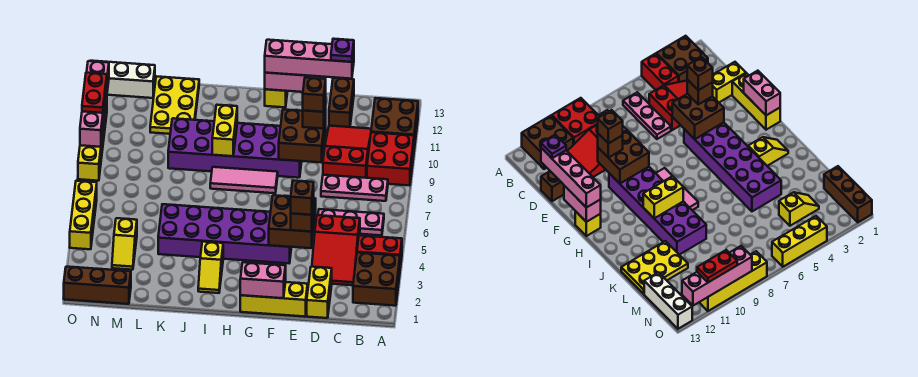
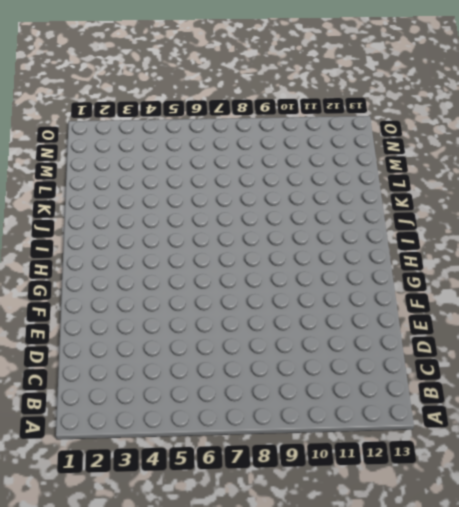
none -> brown 2x2 brick [353,253,400,306]
none -> red 1x2 brick [357,235,402,268]
none -> red 2x2 brick [367,132,414,186]
none -> brown 2x2 brick [371,98,418,148]

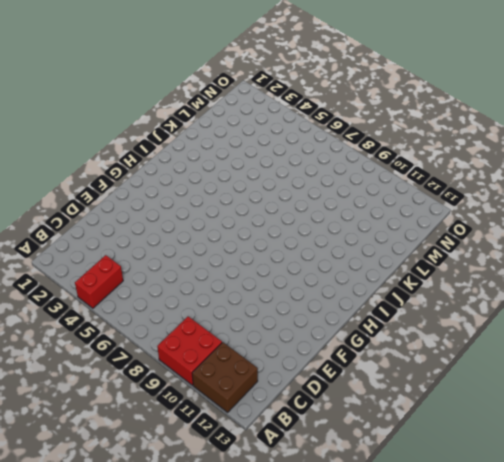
none -> brown 2x2 brick [353,253,400,306]
none -> pink 1x3 plate [318,209,384,235]
none -> pink 1x3 plate [321,175,388,201]
none -> red 2x3 slope [312,215,360,285]

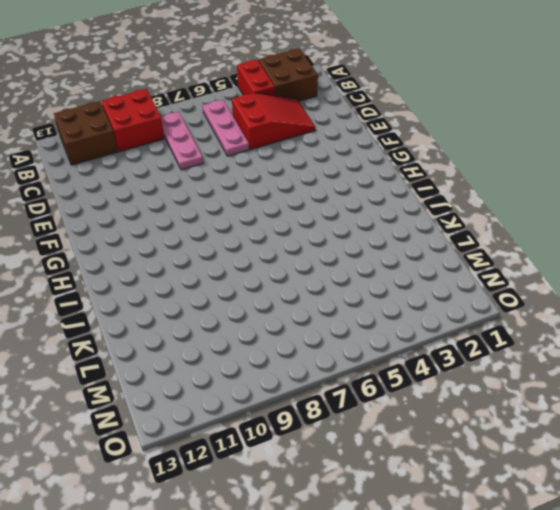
none -> red 2x3 slope [323,126,371,178]
none -> yellow 1x2 brick [307,267,332,318]
none -> brown 1x2 brick [329,78,354,127]
none -> yellow 1x3 brick [240,282,308,317]

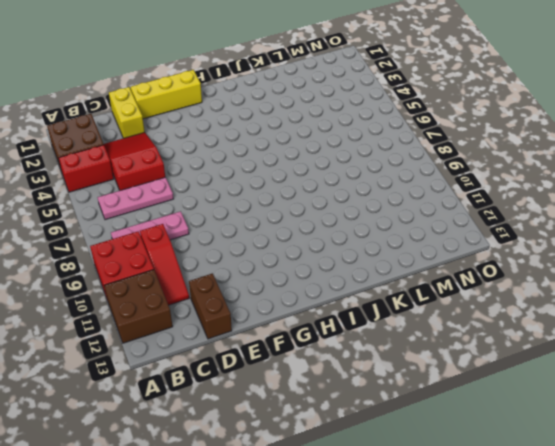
red 1x3 slope [140,224,189,305] -> red 2x3 slope [323,126,371,178]
none -> purple 2x6 brick [158,204,292,263]
none -> purple 2x6 brick [168,118,302,178]
none -> pink 1x3 tile [210,167,278,193]
none -> yellow 1x1 brick [265,89,288,107]

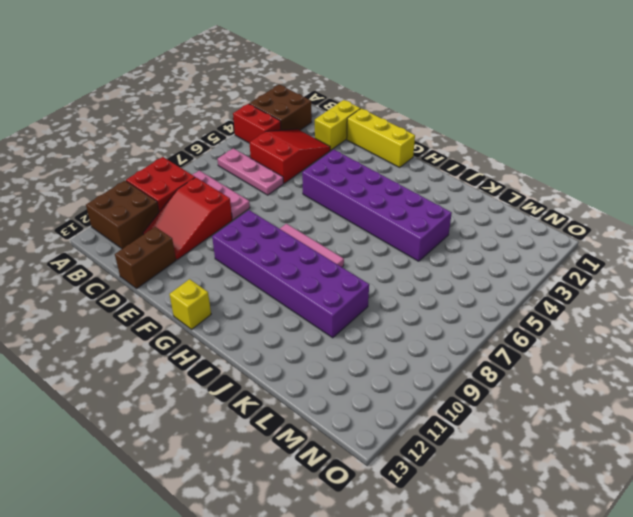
none -> yellow 1x2 slope [198,242,223,293]
none -> yellow 2x3 plate [150,76,199,134]
none -> brown 1x3 brick [64,267,131,304]
none -> yellow 1x2 slope [112,218,137,270]

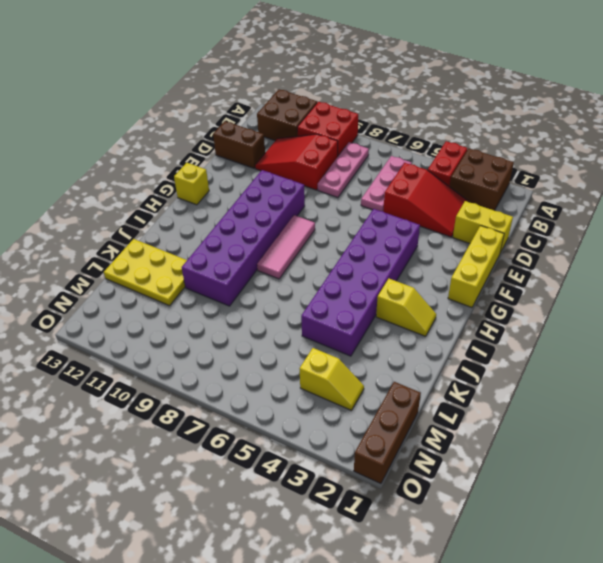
none -> white 1x3 brick [95,61,155,98]
none -> yellow 1x3 brick [70,181,97,249]
none -> yellow 1x4 brick [78,100,107,181]
none -> brown 2x2 brick [269,195,316,248]

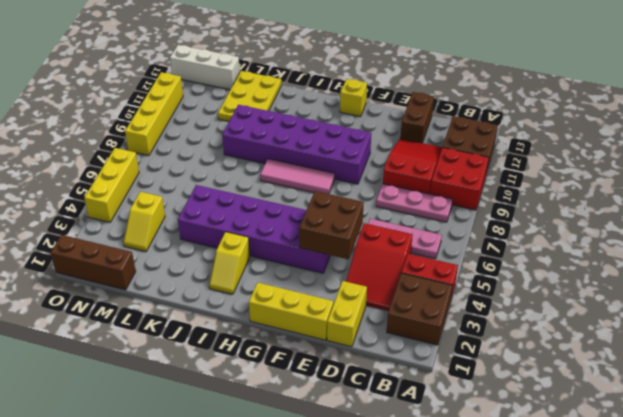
none -> brown 2x2 brick [279,109,326,163]
none -> pink 1x2 brick [240,262,286,298]
none -> pink 1x2 brick [265,73,310,92]
none -> yellow 1x2 brick [212,105,237,156]

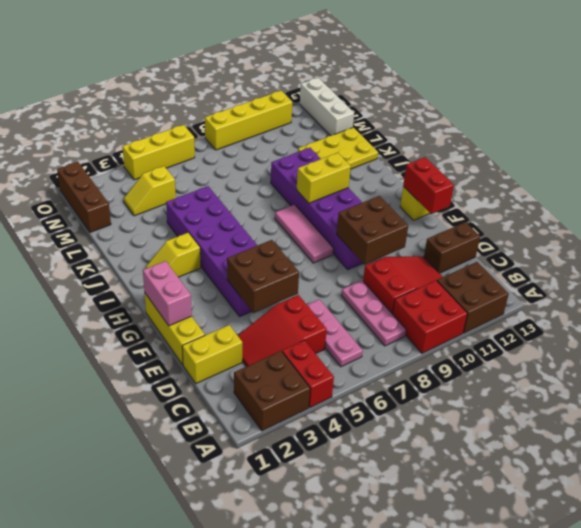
red 1x2 brick [403,157,454,214] -> pink 1x2 brick [265,73,310,92]
none -> pink 1x4 brick [80,61,109,147]
none -> pink 1x4 brick [265,40,354,79]
none -> brown 1x1 brick [291,200,314,232]
none -> brown 1x1 brick [303,98,326,129]

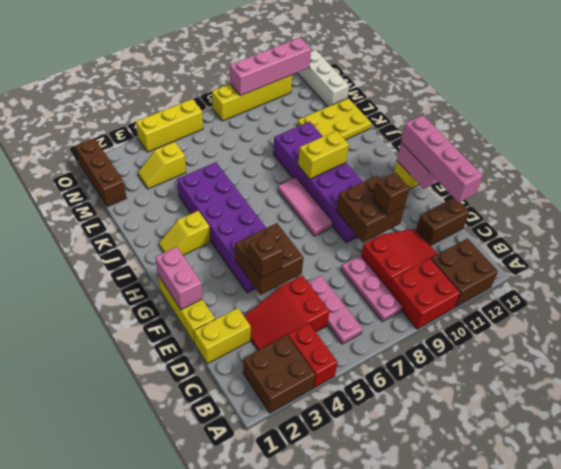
none -> red 1x2 plate [82,73,107,113]
none -> purple 1x1 plate [331,39,354,62]
none -> brown 1x1 brick [291,180,314,215]
none -> brown 1x1 brick [303,78,326,112]

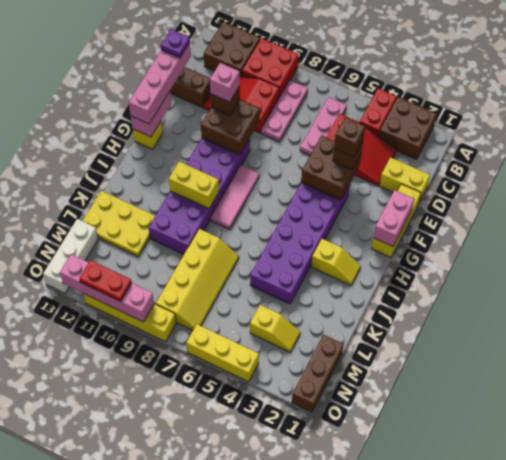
pink 1x1 brick [210,63,240,102] -> brown 1x1 brick [303,78,326,112]
yellow 2x4 slope [156,229,239,330] -> none

